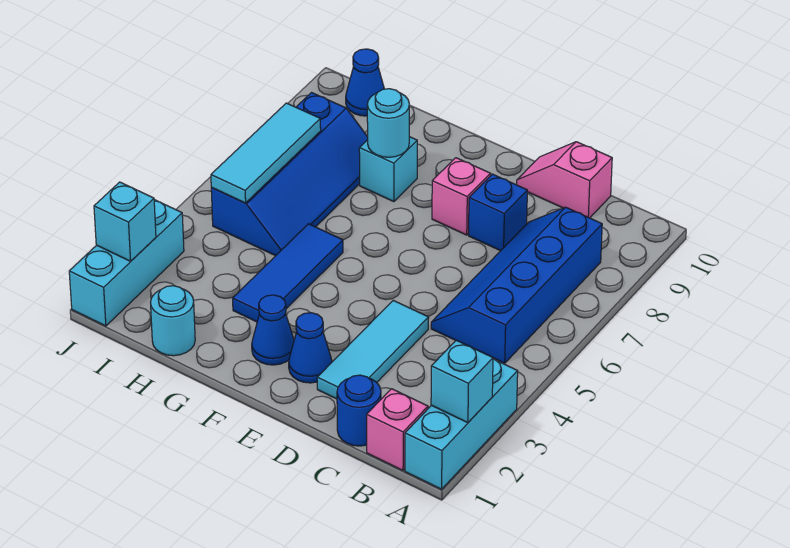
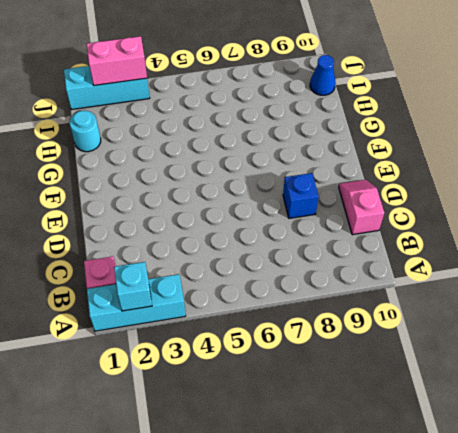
pink 1x2 brick [87,36,147,85] -> cyan 1x1 brick [94,182,156,261]
none -> blue 2x4 slope [431,207,602,363]
none -> blue 1x1 round brick [337,375,381,446]
none -> cyan 1x3 tile [317,300,429,399]

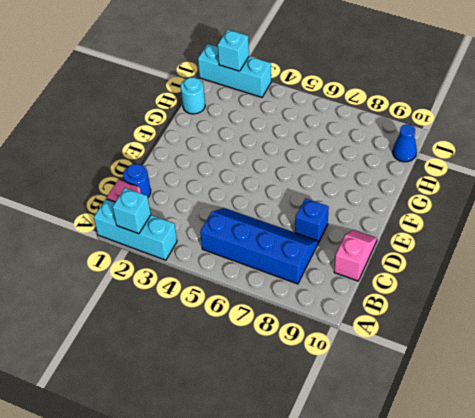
none -> cyan 1x3 tile [317,300,429,399]
none -> blue 1x1 cone [289,313,332,383]
none -> pink 1x1 brick [432,158,490,235]

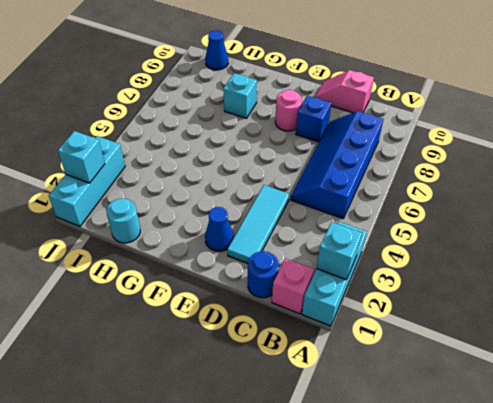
pink 1x1 round brick [275,90,302,131] -> pink 1x1 brick [432,158,490,235]
none -> blue 1x1 cone [252,295,294,365]
none -> blue 1x3 tile [233,224,343,322]
none -> blue 2x4 slope [211,93,368,256]

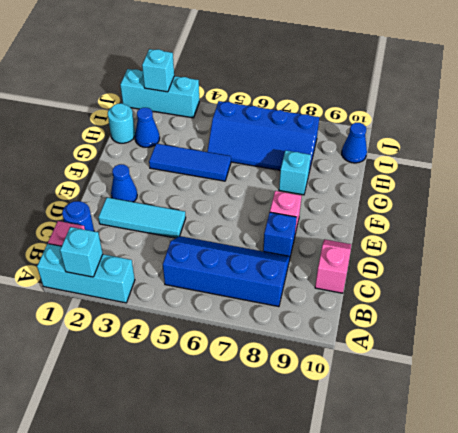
blue 1x1 cone [135,108,160,147] -> blue 1x1 cone moved to [252,295,294,365]
none -> cyan 1x1 round brick [367,89,409,157]
none -> cyan 1x3 tile [211,103,321,203]

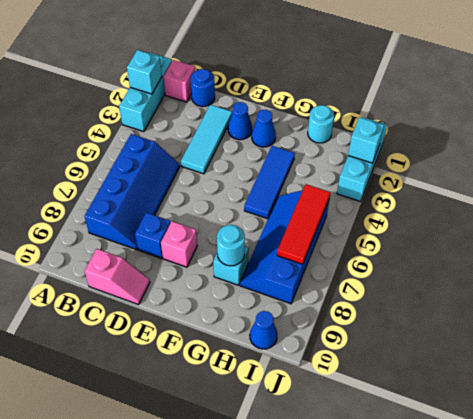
red 1x3 tile [277,184,330,264] -> cyan 1x3 tile [211,103,321,203]

